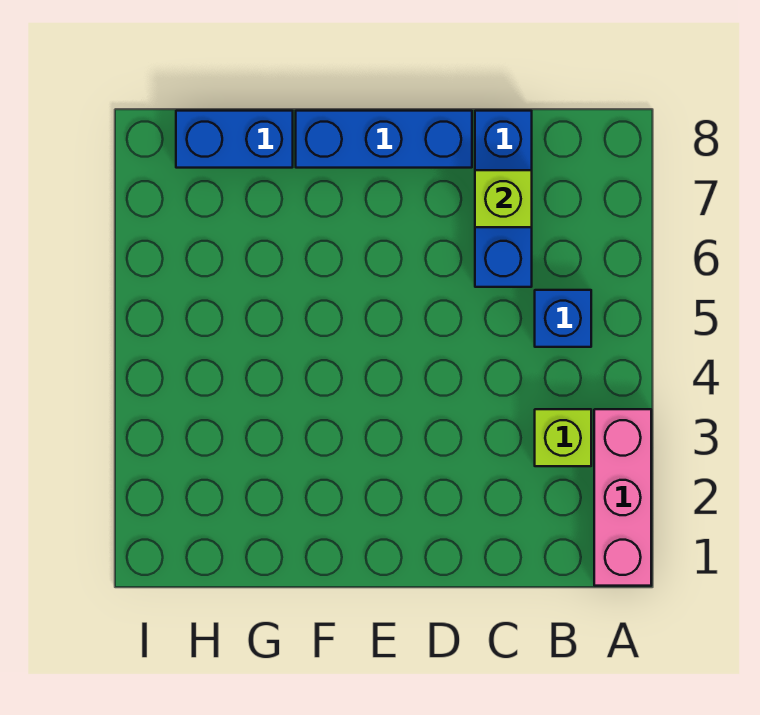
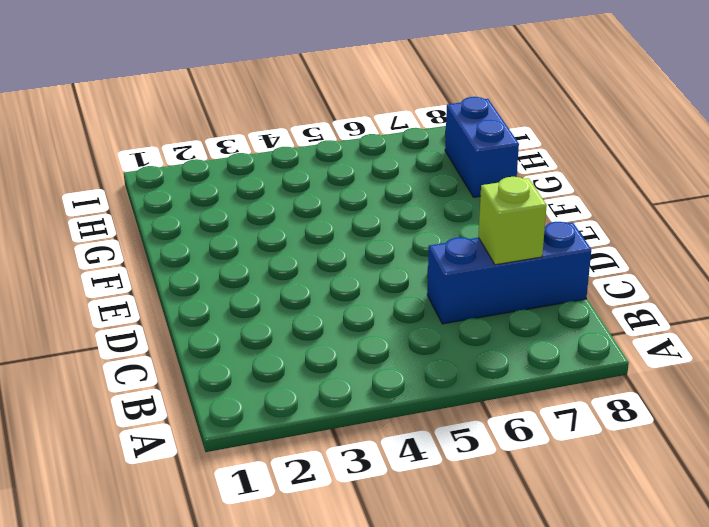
none -> pink 1x3 brick [594,409,651,586]
none -> lime 1x1 brick [535,409,591,466]

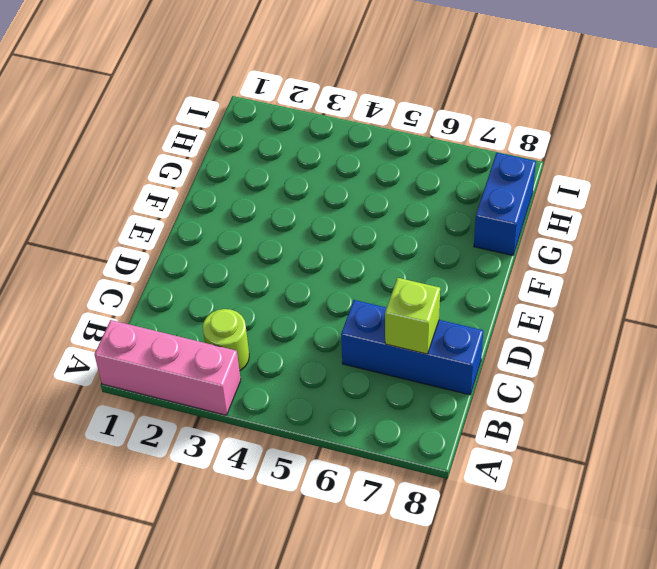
lime 1x1 round brick [202,309,249,371] -> lime 1x1 brick [535,409,591,466]
none -> blue 1x1 brick [535,290,591,347]
none -> blue 1x3 brick [296,111,472,168]

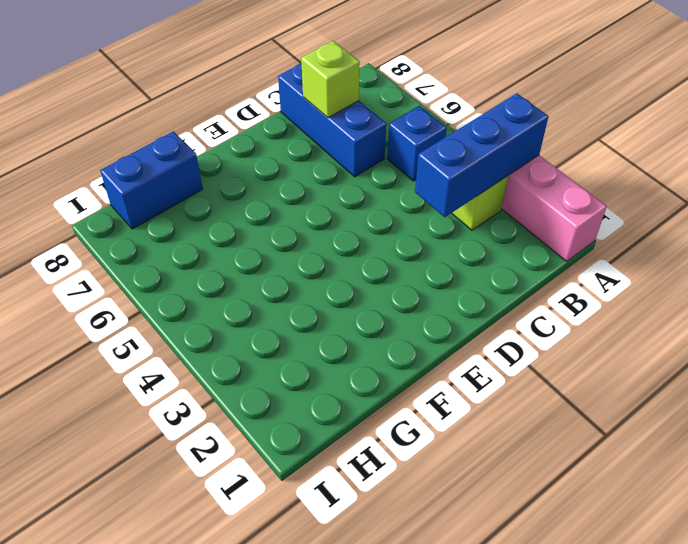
blue 1x3 brick [415,93,548,217] -> blue 1x3 brick moved to [296,111,472,168]

